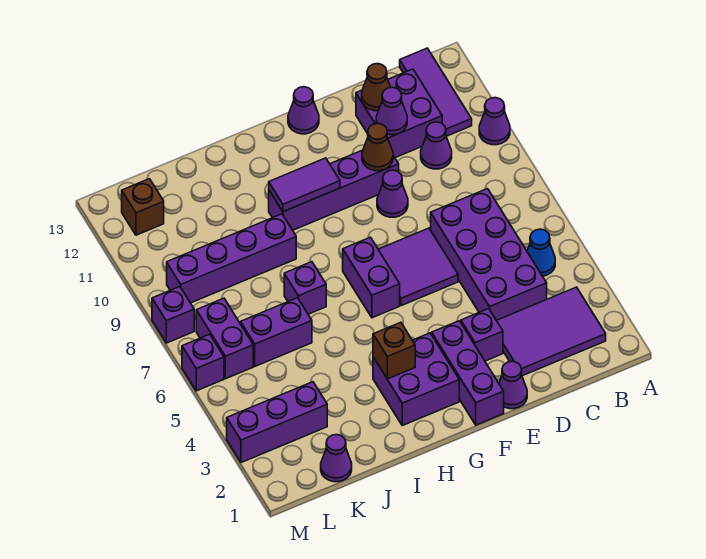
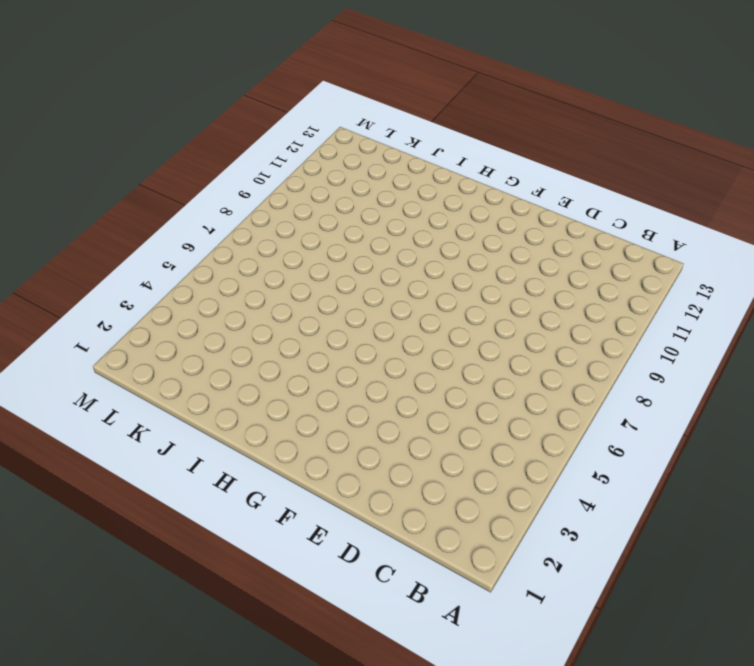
none -> purple 1x1 cone [479,98,510,145]
none -> purple 2x3 tile [496,287,606,376]
none -> blue 1x1 cone [527,229,555,276]
none -> purple 1x3 tile [400,48,472,136]

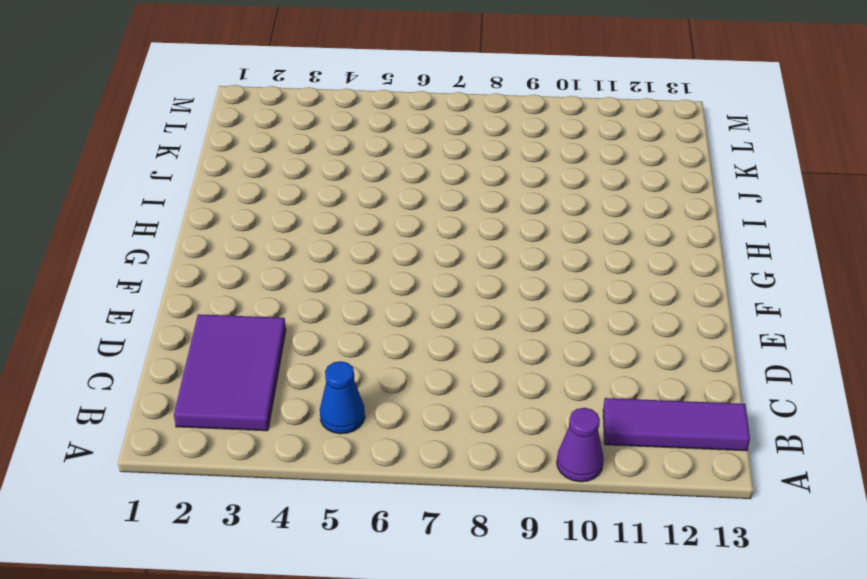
none -> purple 2x4 brick [431,189,547,320]
none -> purple 1x1 cone [421,122,452,169]
none -> purple 2x2 brick [356,69,442,158]
none -> purple 1x1 cone [499,361,527,409]

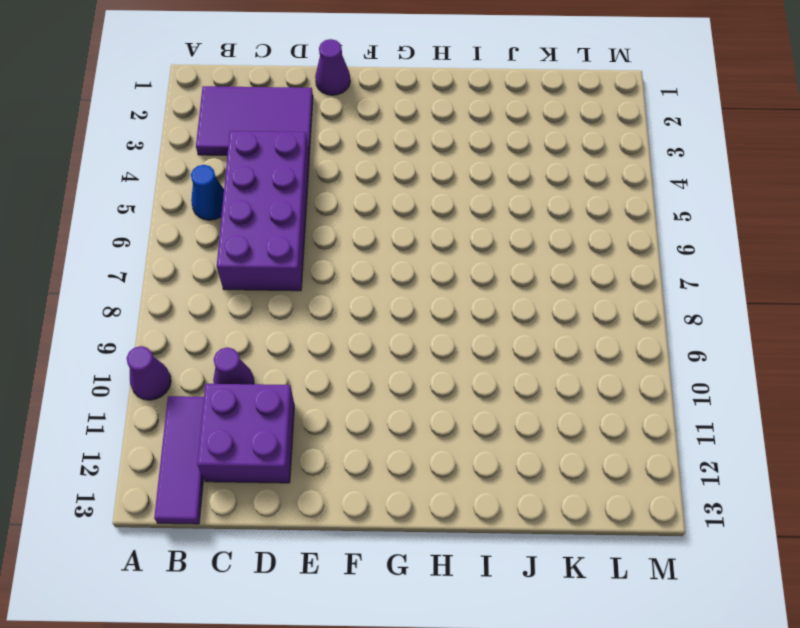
none -> purple 1x1 brick [461,309,503,361]
none -> purple 2x2 tile [378,228,458,306]
none -> purple 1x1 cone [377,170,408,217]
none -> purple 1x4 brick [269,150,399,230]

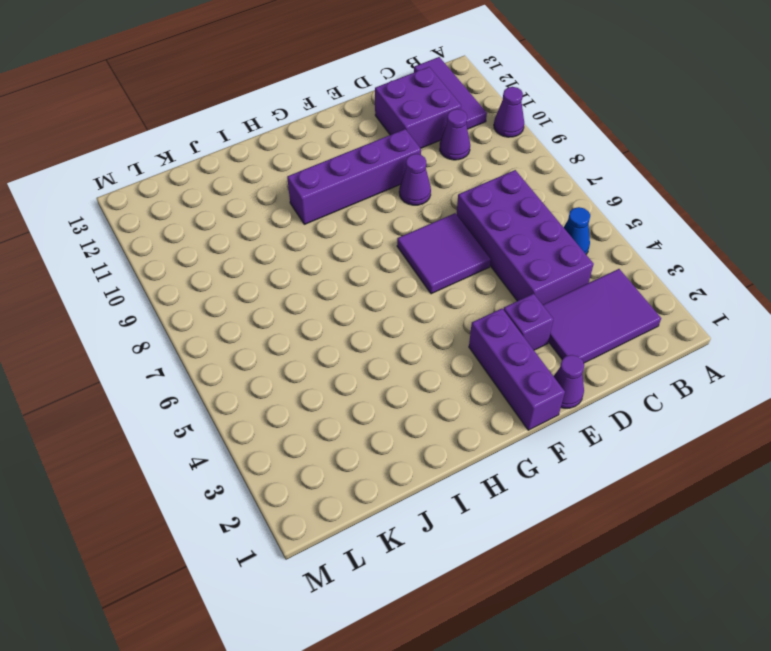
none -> purple 1x1 cone [288,87,319,134]
none -> purple 2x2 brick [373,333,459,426]
none -> purple 1x2 brick [343,237,400,318]
none -> purple 1x1 brick [284,262,326,314]

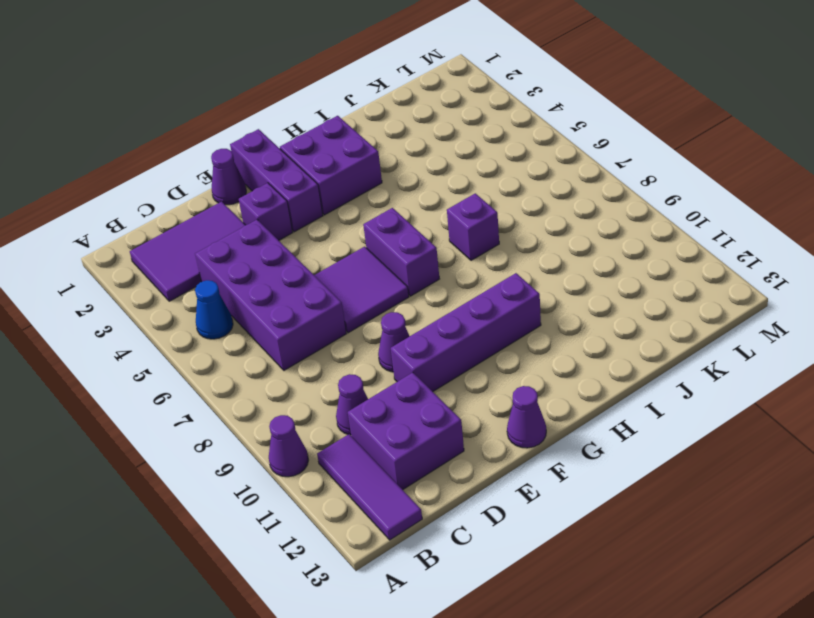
none -> purple 1x4 brick [167,214,296,303]
none -> purple 1x2 brick [241,298,312,366]
none -> purple 1x1 cone [321,435,352,482]
none -> purple 1x3 brick [227,382,327,463]

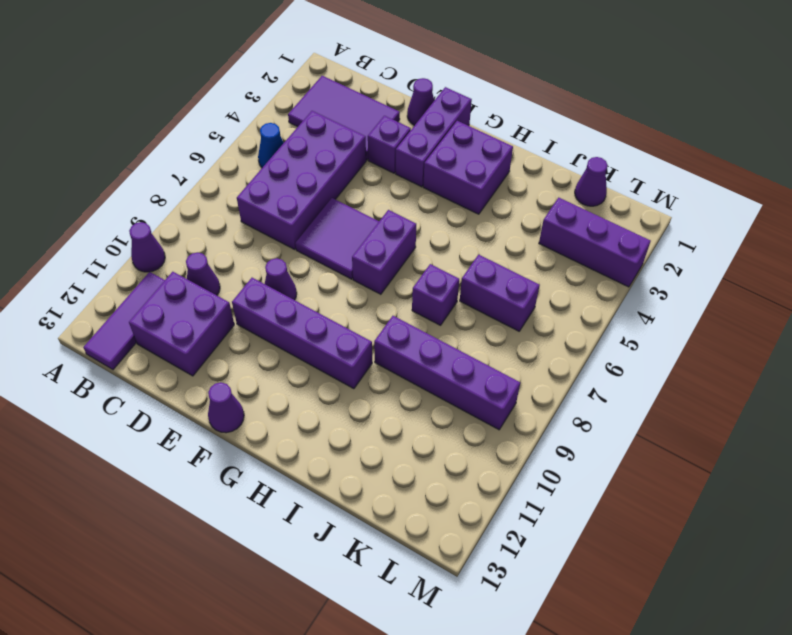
none -> purple 1x2 brick [196,298,253,379]
none -> brown 1x1 brick [122,179,164,235]
none -> purple 1x1 brick [182,334,224,391]
none -> purple 1x1 brick [152,287,194,343]

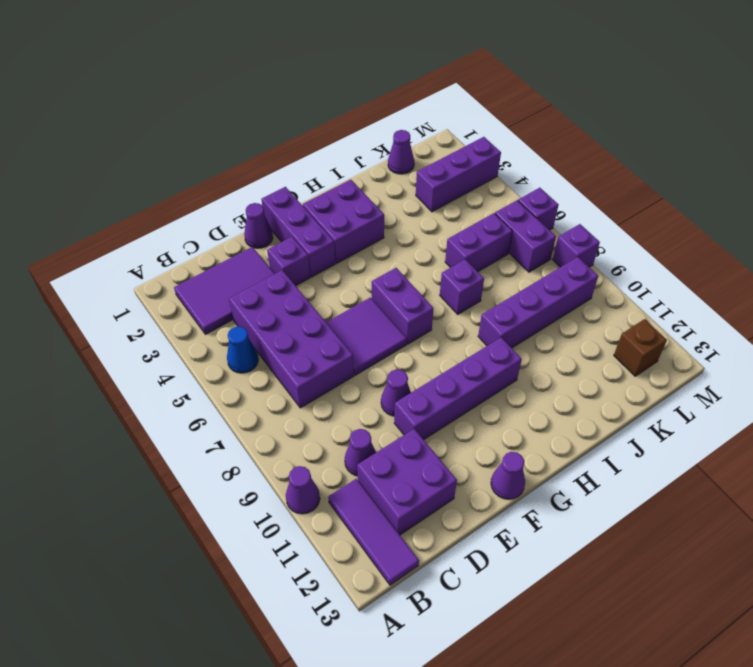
none -> purple 1x1 cone [376,87,407,135]
none -> brown 1x1 cone [362,64,391,111]
none -> brown 1x1 cone [362,124,393,171]
none -> purple 1x2 tile [269,158,340,212]

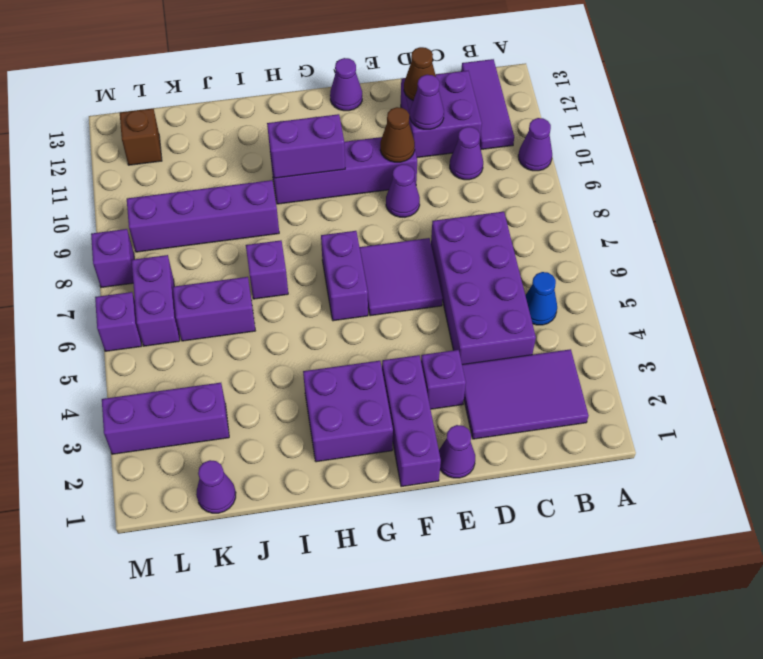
purple 1x2 brick [267,114,345,178] -> purple 1x2 tile [269,158,340,212]
none -> brown 1x1 brick [373,322,415,379]

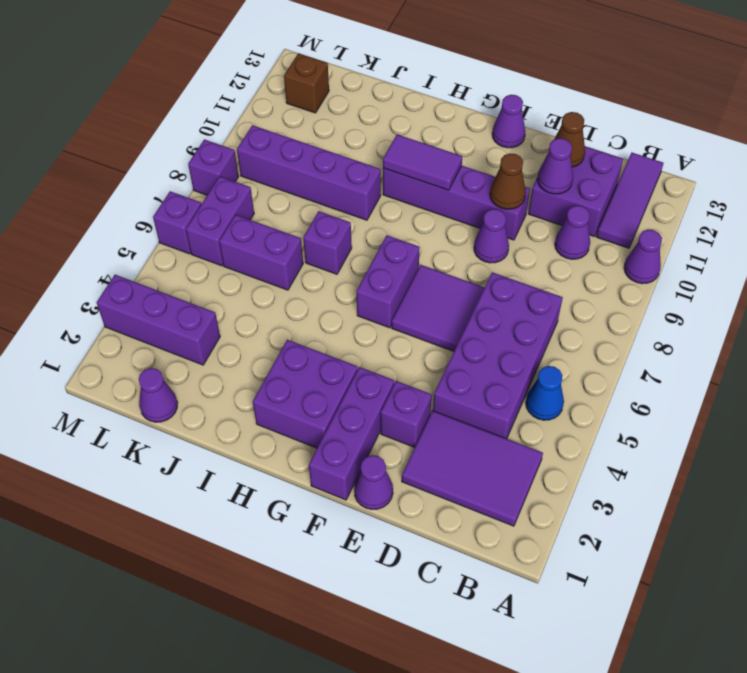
none -> brown 1x1 brick [373,322,415,379]

